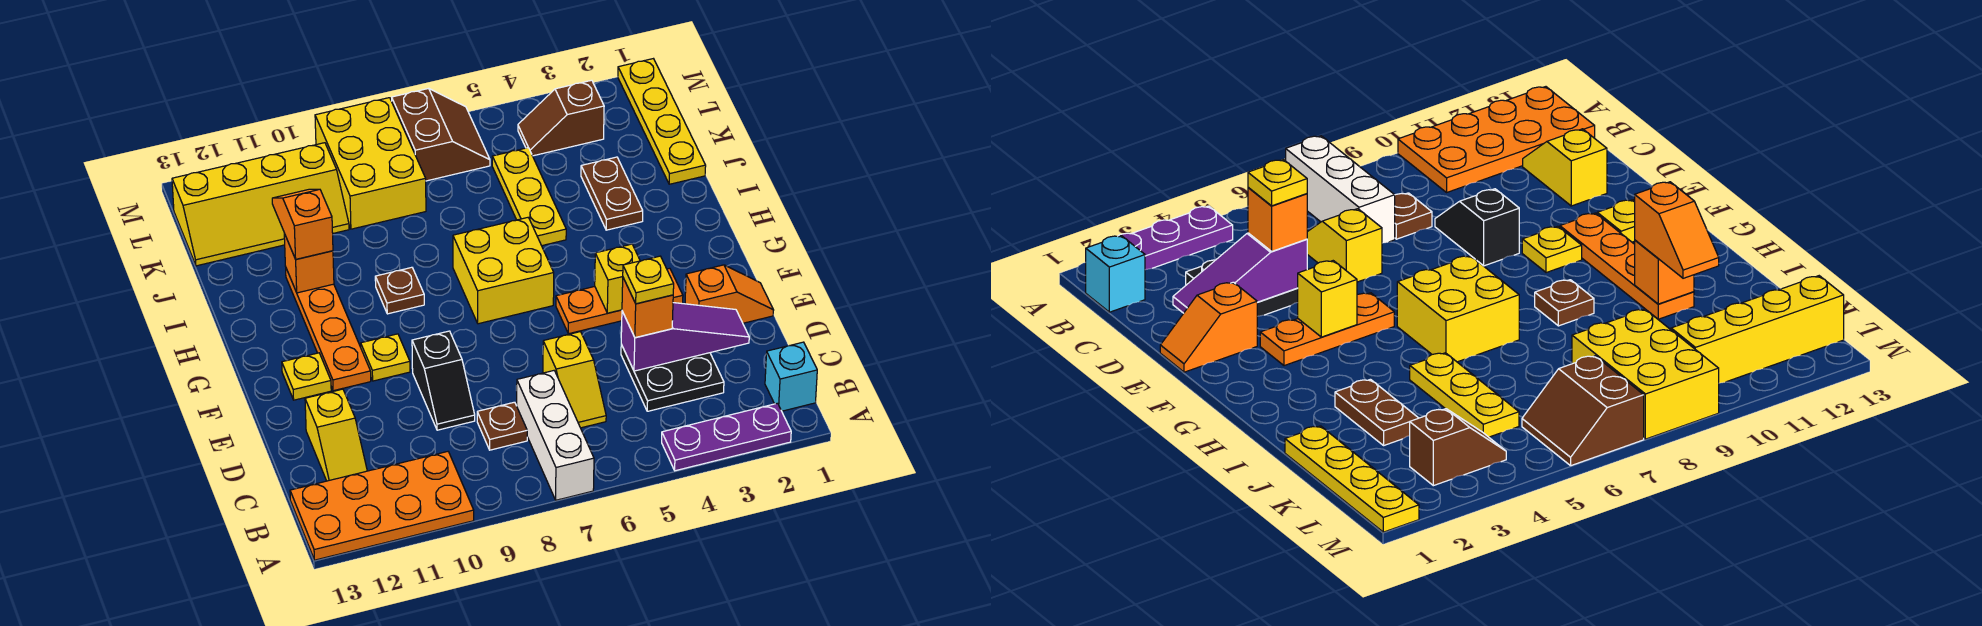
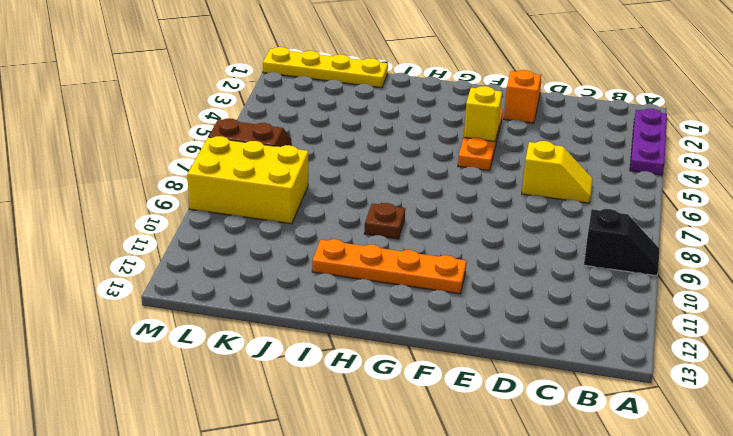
black 1x2 slope [584,209,659,276] -> black 1x2 slope moved to [412,331,475,430]
none -> white 1x3 brick [517,371,594,500]
none -> orange 2x4 plate [290,452,474,560]
none -> cyan 1x1 brick [765,342,817,411]

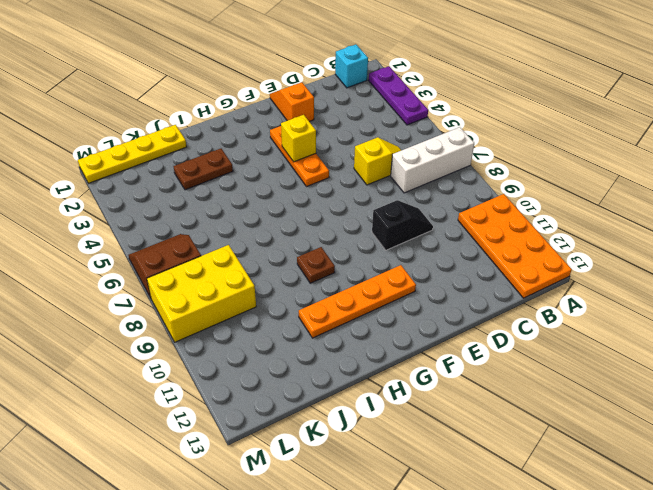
none -> black 2x2 plate [621,345,724,411]
none -> brown 1x1 plate [477,402,527,450]
none -> yellow 1x2 slope [305,389,367,481]

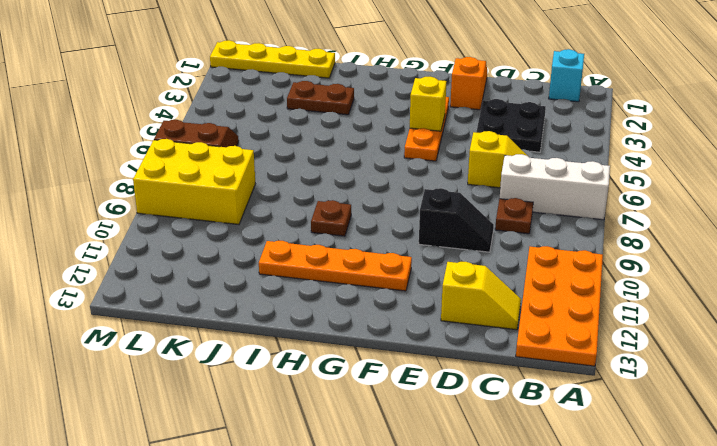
none -> purple 1x3 plate [662,403,791,471]
none -> yellow 1x1 plate [361,334,410,381]
none -> yellow 1x1 plate [282,353,331,400]

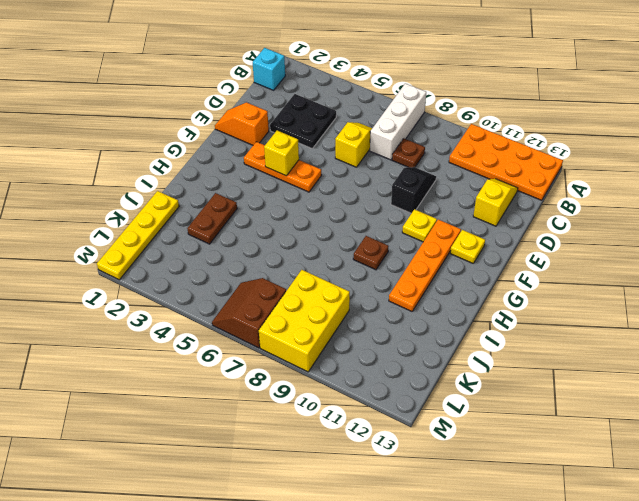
none -> purple 1x3 plate [662,403,791,471]
none -> yellow 2x2 brick [453,218,554,324]
none -> yellow 1x3 plate [492,148,566,246]

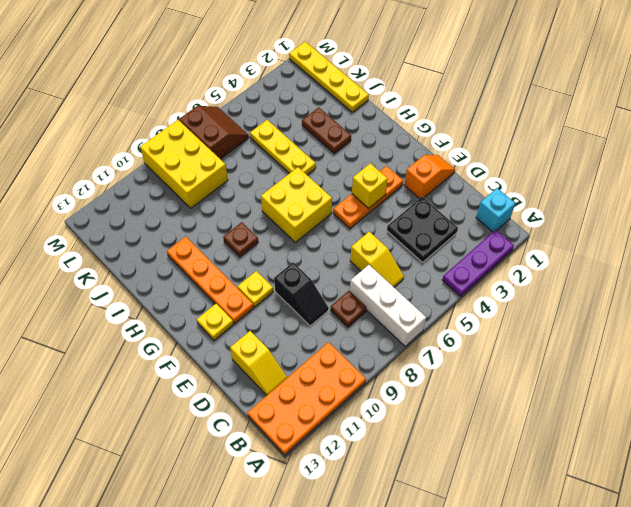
none -> yellow 2x4 slope [172,143,349,266]
none -> brown 1x2 slope [518,80,604,156]
none -> purple 1x3 slope [621,303,749,371]

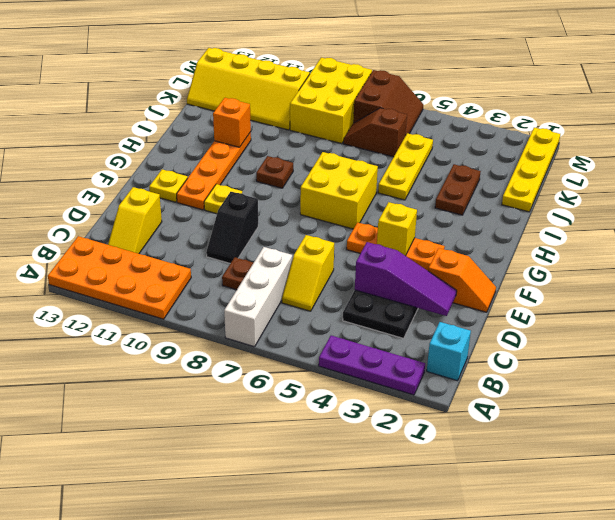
brown 1x2 slope [343,108,407,157] -> brown 1x2 slope moved to [518,80,604,156]
none -> orange 1x1 brick [622,278,673,338]
none -> orange 1x2 slope [272,189,333,259]
none -> yellow 1x1 plate [623,256,674,304]

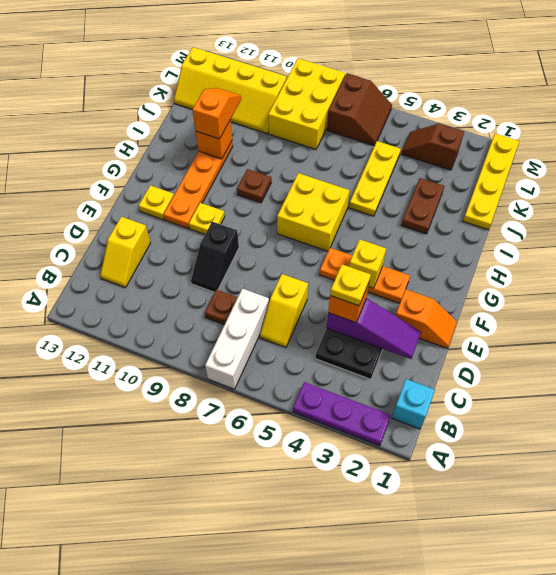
none -> orange 2x4 plate [290,452,474,560]

